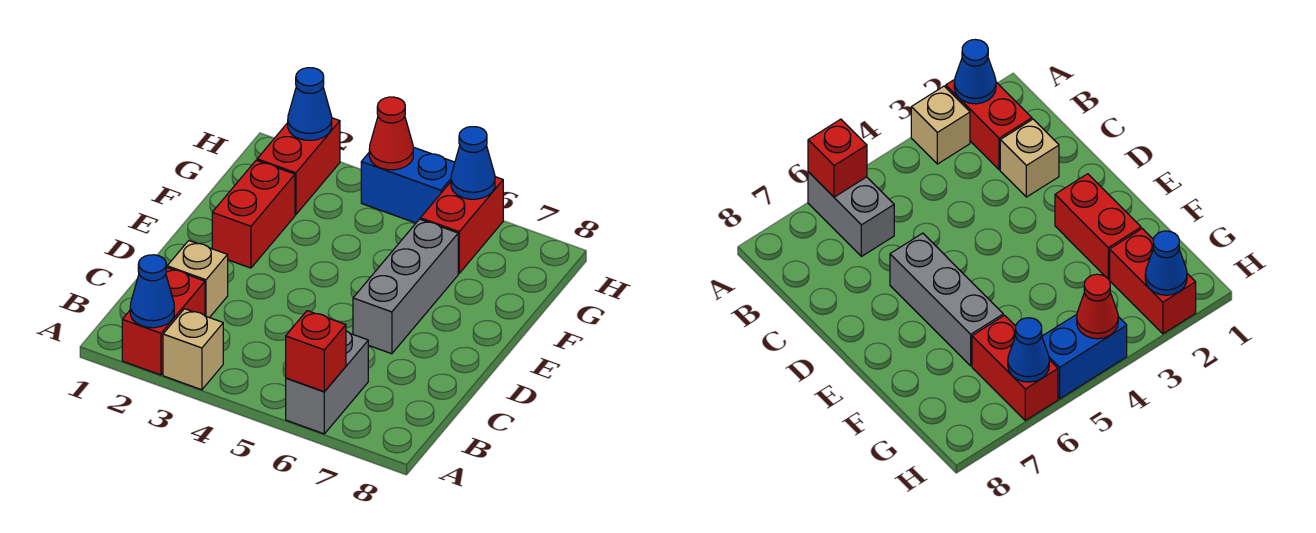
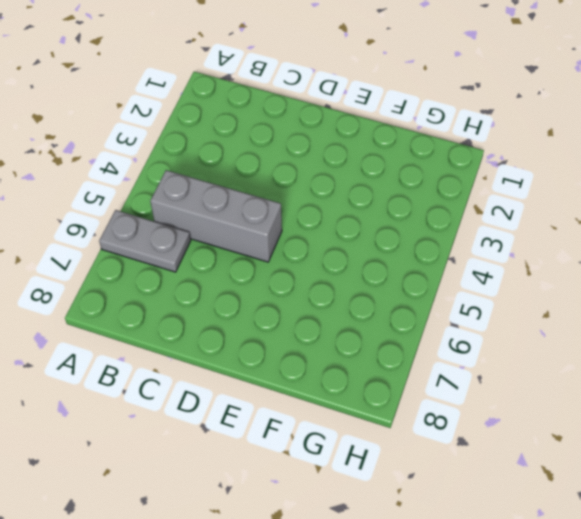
grey 1x2 plate [99,210,191,272] -> grey 1x2 brick [286,331,368,434]
grey 1x3 brick [150,170,282,262] -> grey 1x3 brick moved to [353,219,458,354]
none -> red 1x2 brick [122,267,205,375]
none -> tan 1x1 brick [163,309,223,390]
none -> tan 1x1 brick [167,241,228,318]

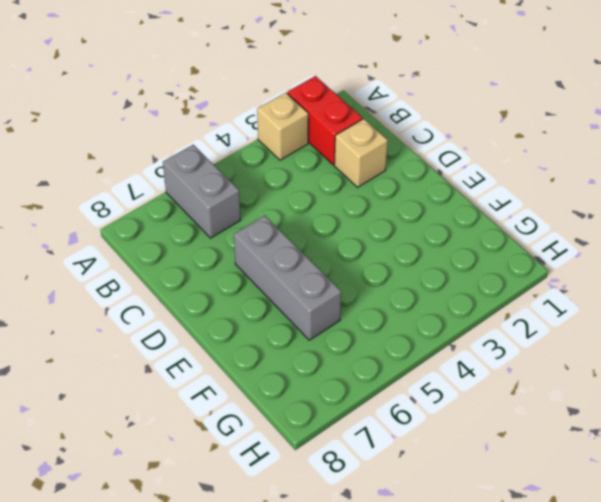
none -> red 1x2 brick [212,160,295,268]
none -> red 1x2 brick [257,118,340,215]
none -> red 1x2 brick [420,177,503,273]

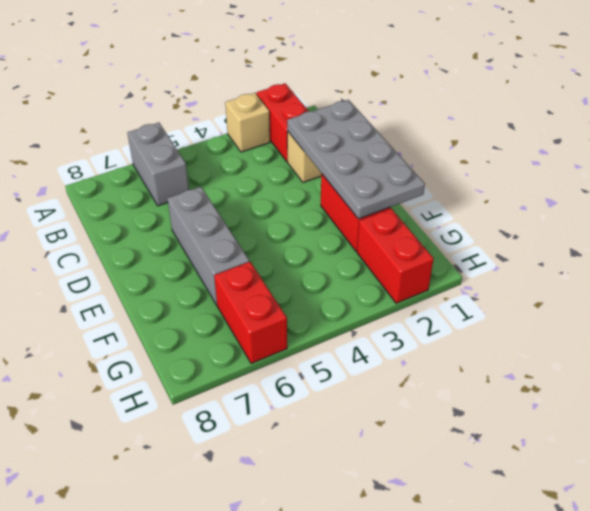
grey 2x4 plate [287,100,425,219] -> none
none -> blue 1x2 brick [361,147,455,223]
none -> blue 1x1 cone [130,255,174,328]
none -> red 1x1 brick [286,311,346,392]

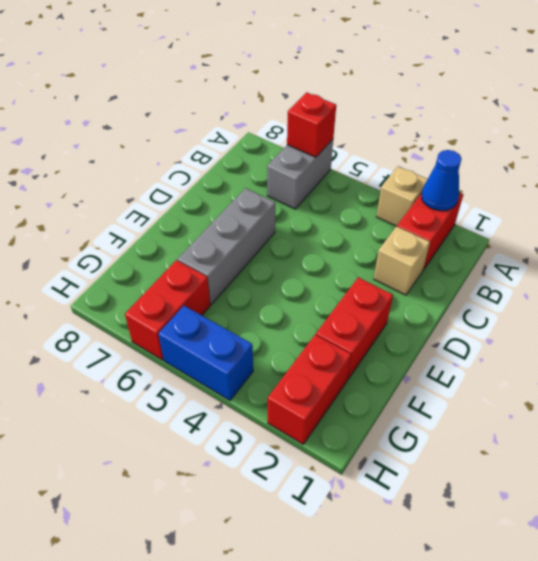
none -> blue 1x1 cone [288,68,332,140]
none -> red 1x1 cone [369,97,413,170]
none -> blue 1x1 cone [451,127,495,199]

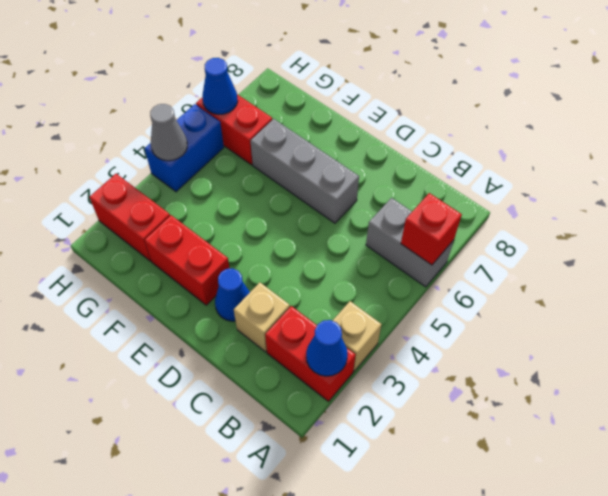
blue 1x1 cone [215,268,250,321] -> blue 1x1 cone moved to [288,68,332,140]
grey 1x1 cone [150,104,187,161] -> red 1x1 cone [369,97,413,170]

